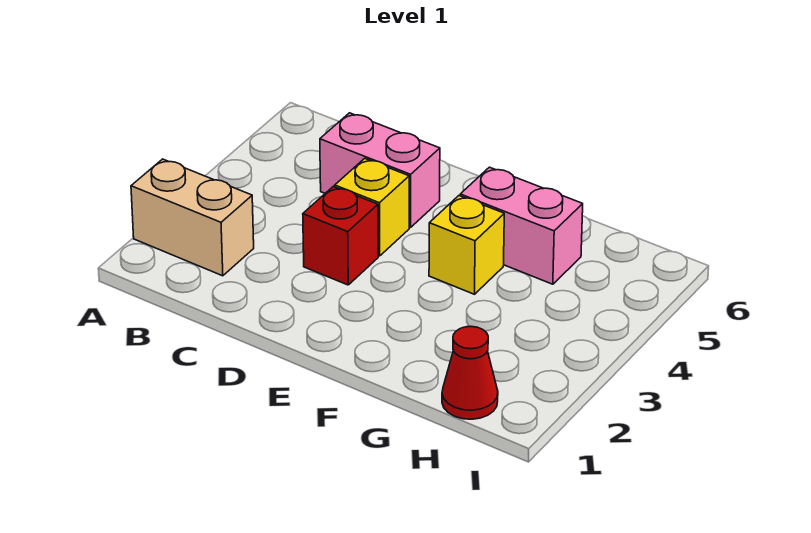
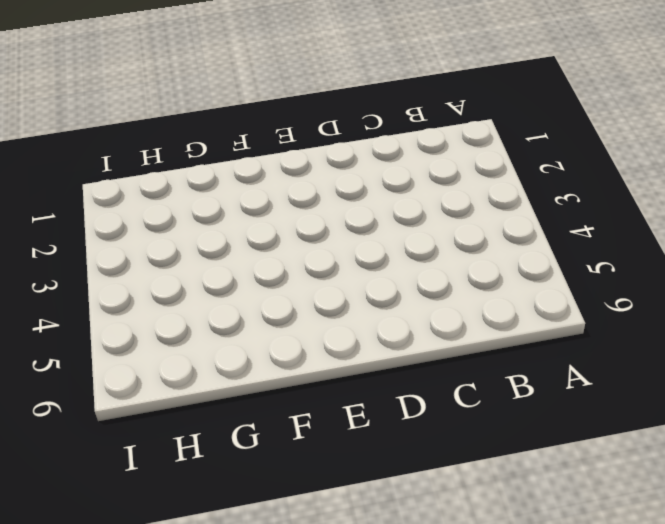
none -> tan 1x2 brick [131,159,254,276]
none -> pink 1x2 brick [320,113,440,227]

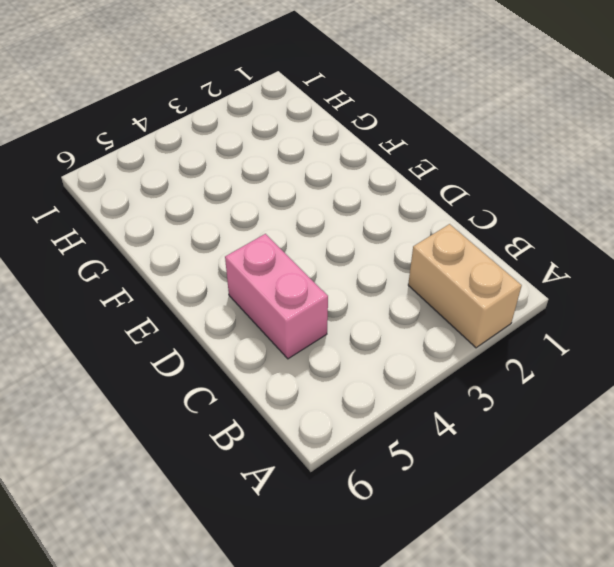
none -> red 1x1 brick [303,187,378,285]
none -> yellow 1x1 brick [335,158,409,256]

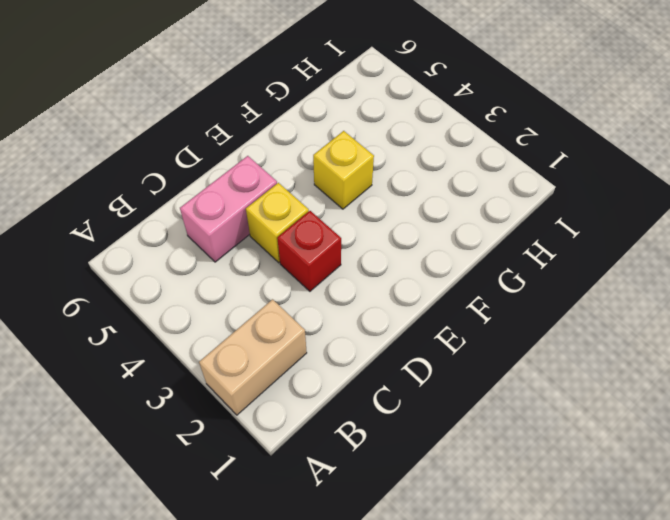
none -> pink 1x2 brick [460,167,583,284]
none -> red 1x1 cone [442,326,498,419]

